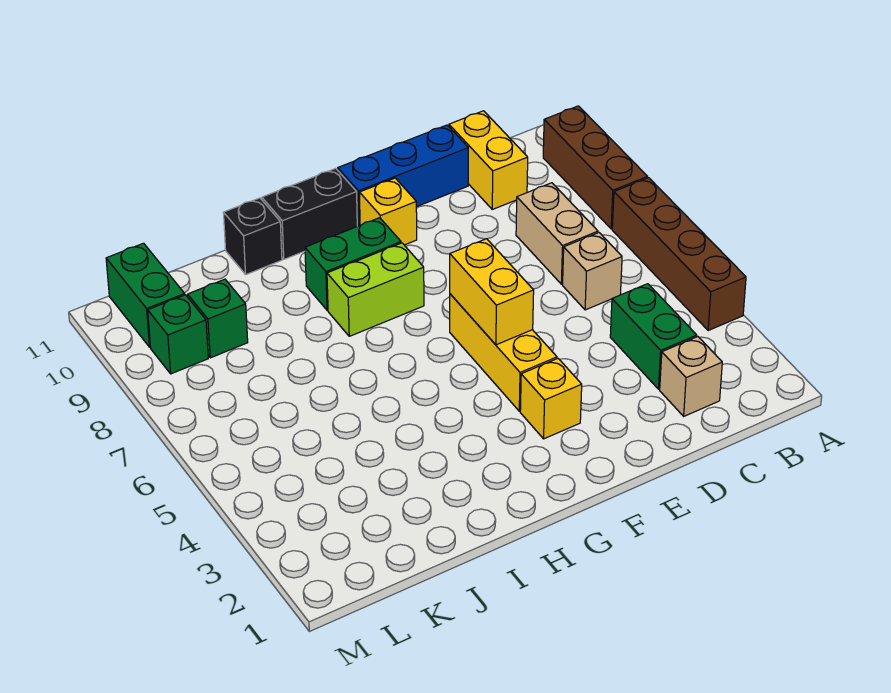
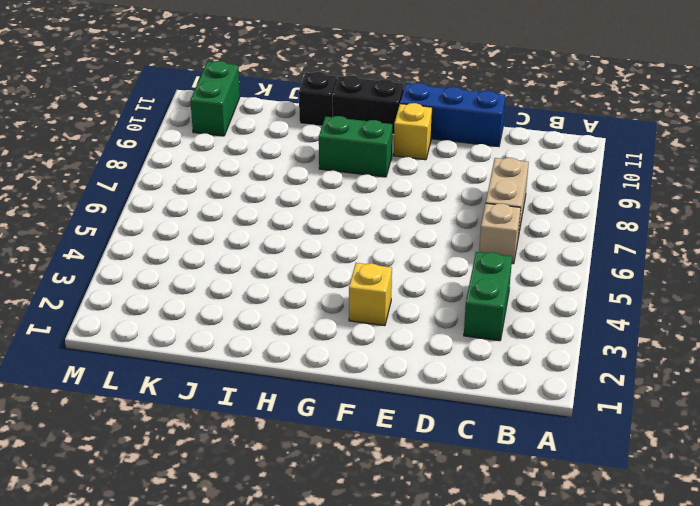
none -> brown 1x4 brick [612,178,746,330]
none -> brown 1x3 brick [543,106,647,229]
none -> tan 1x1 brick [660,337,722,416]

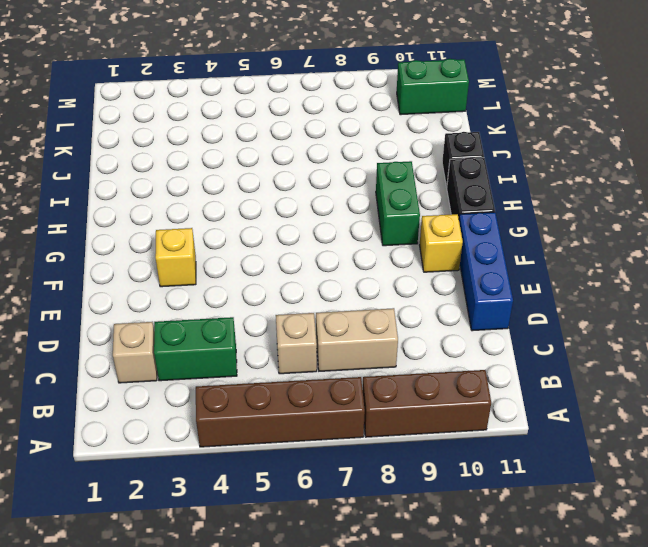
none -> yellow 1x2 brick [449,111,528,209]
none -> yellow 1x3 brick [450,294,557,411]
none -> lime 1x2 brick [327,243,424,336]

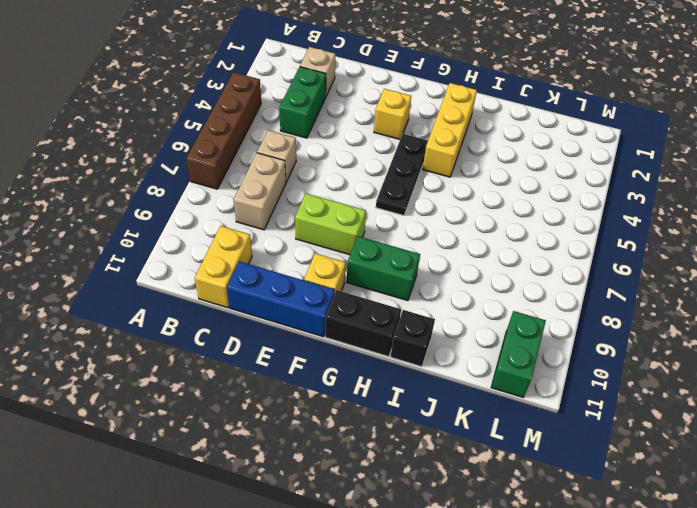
lime 1x2 brick [295,193,366,255] -> lime 1x2 brick moved to [327,243,424,336]
black 1x3 plate [376,134,428,215] -> none
yellow 1x3 brick [423,83,477,177] -> yellow 1x3 brick moved to [450,294,557,411]
none -> brown 1x3 brick [543,106,647,229]
none -> green 1x1 brick [188,279,248,358]
none -> green 1x1 brick [148,295,208,374]

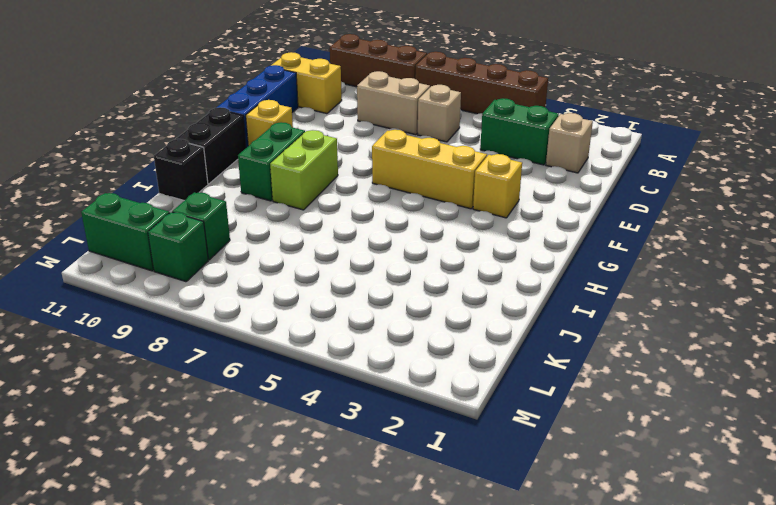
none -> yellow 1x2 brick [450,239,534,345]

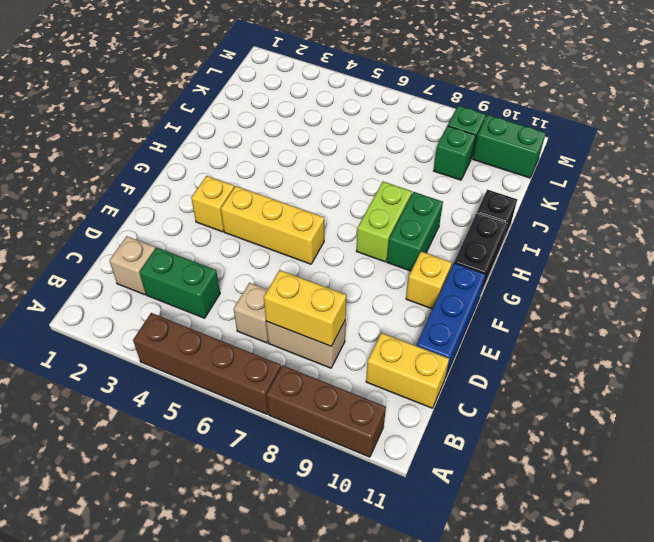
yellow 1x2 brick [264,270,346,346] -> yellow 1x2 brick moved to [450,239,534,345]

